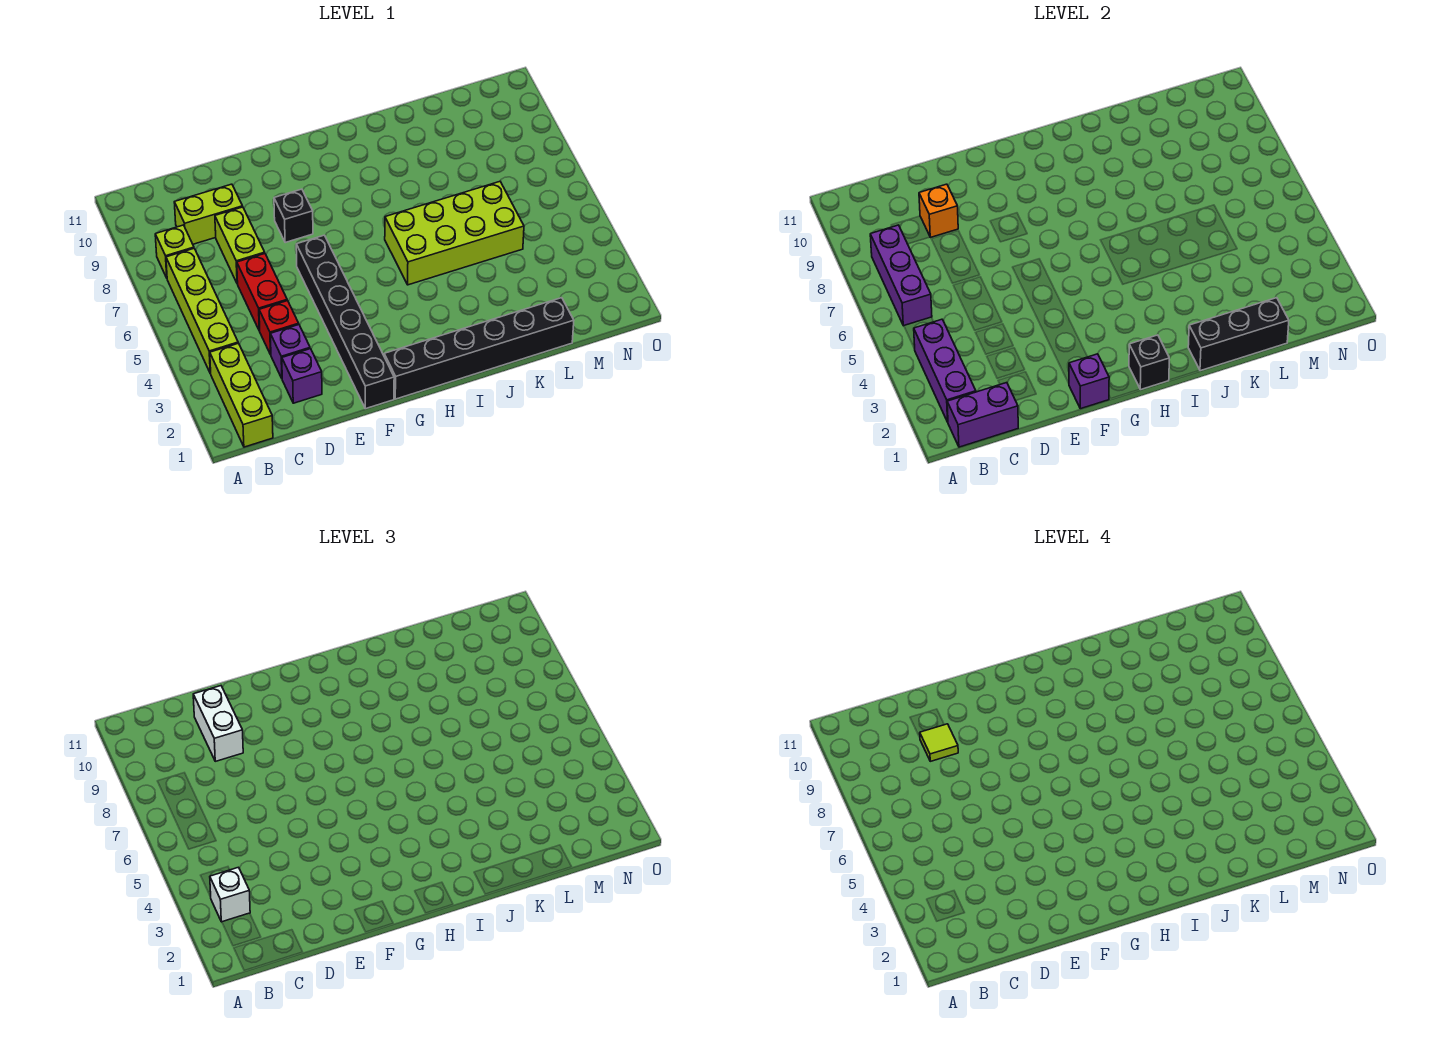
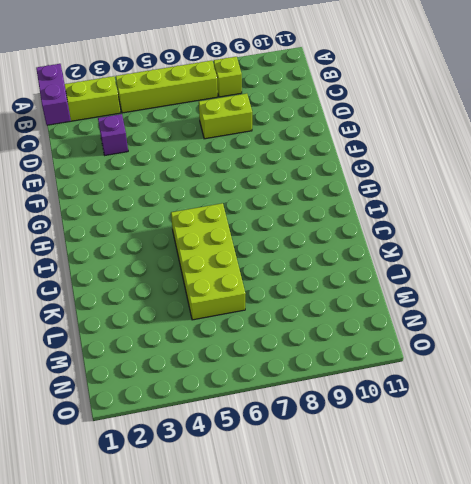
none -> lime 1x2 brick [174,184,243,244]
none -> purple 1x1 brick [282,349,322,403]
none -> red 1x1 brick [259,301,299,355]

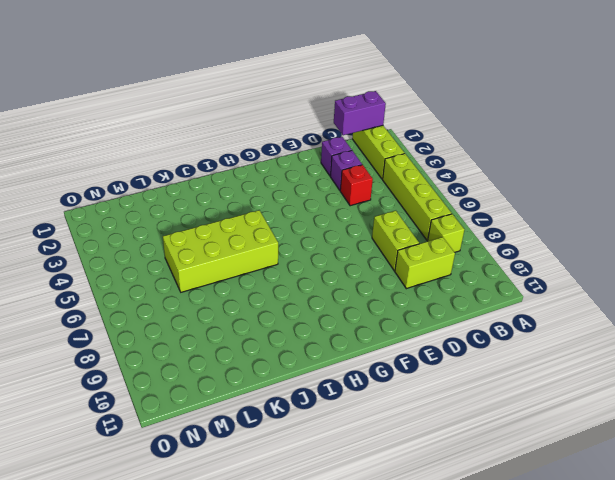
none -> red 1x2 brick [237,254,287,331]
none -> black 1x6 brick [296,235,394,409]
none -> black 1x1 brick [274,189,313,243]

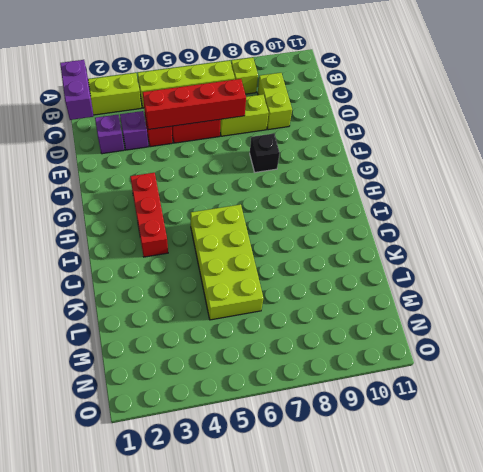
red 1x4 brick [143,79,246,130] -> none
red 1x3 brick [130,173,168,257] -> none
none -> black 1x6 brick [296,235,394,409]
none -> black 1x6 brick [384,298,574,399]
none -> purple 1x3 brick [914,319,976,422]

